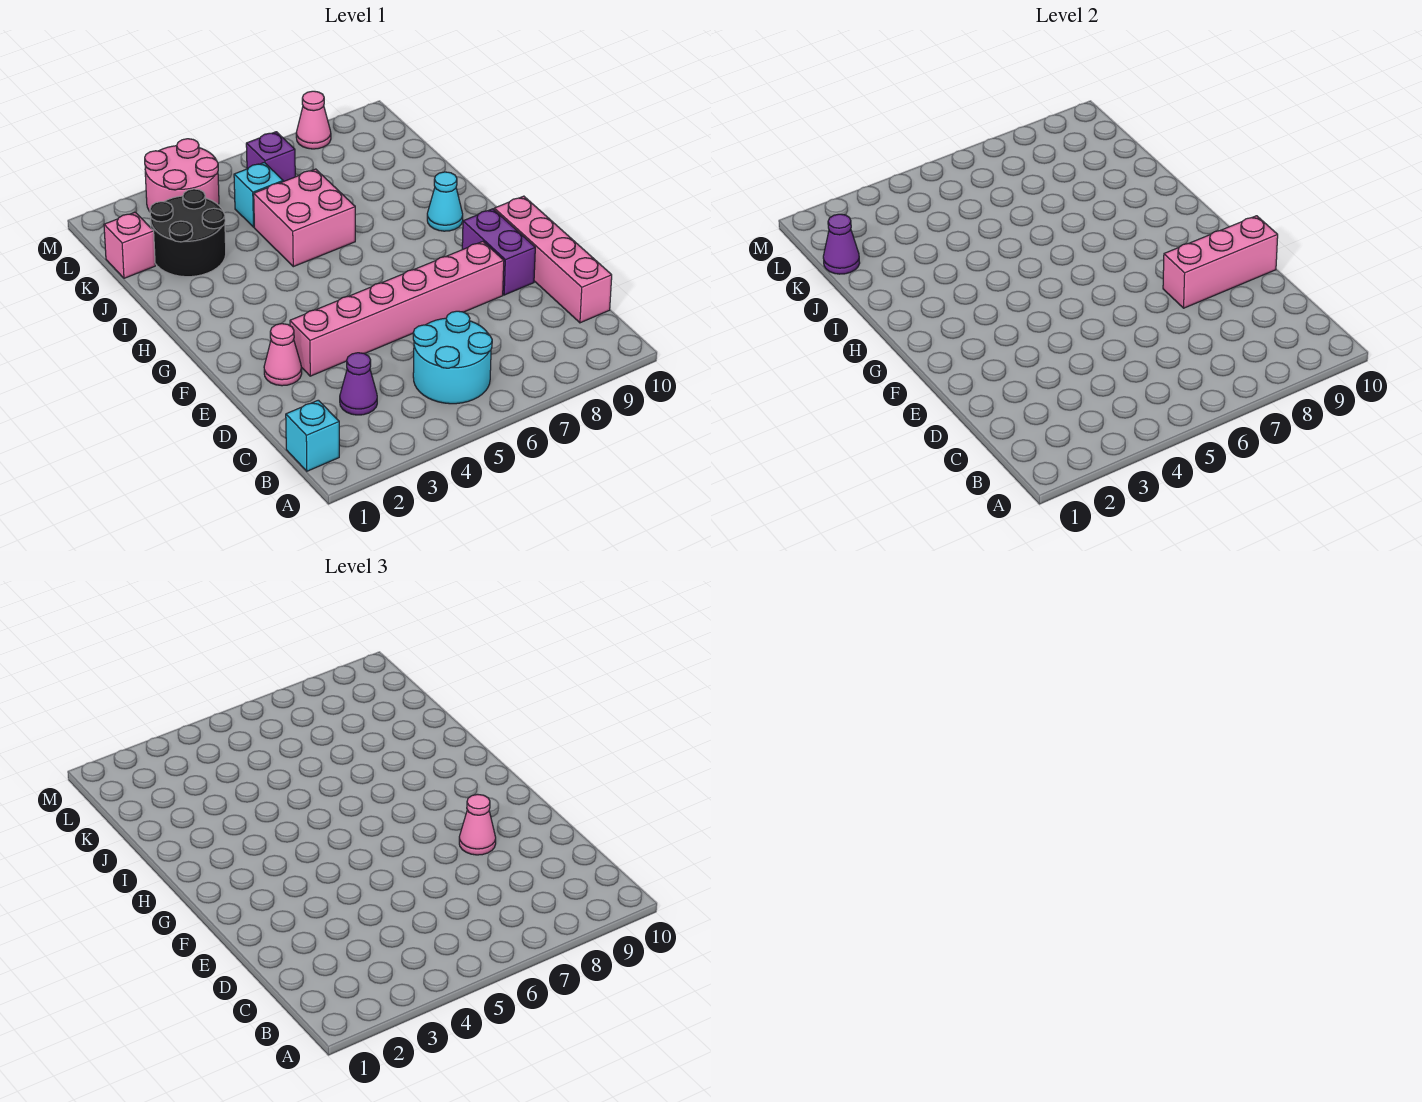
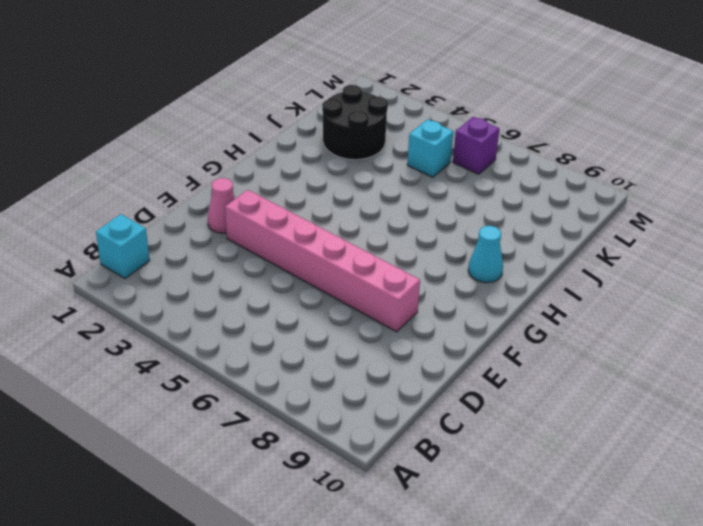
none -> cyan 2x2 round brick [413,311,492,404]
none -> purple 1x1 cone [340,353,377,415]
none -> pink 1x4 brick [494,196,612,323]

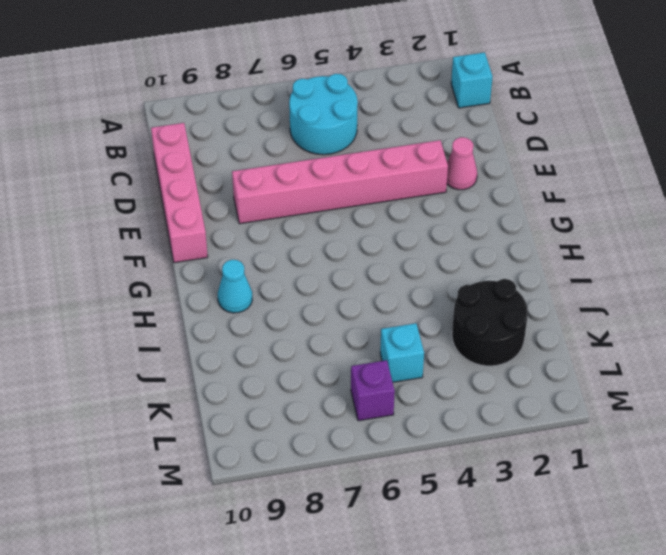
none -> purple 1x1 cone [340,353,377,415]
none -> purple 1x2 brick [462,209,535,295]
none -> pink 2x2 brick [254,169,355,267]

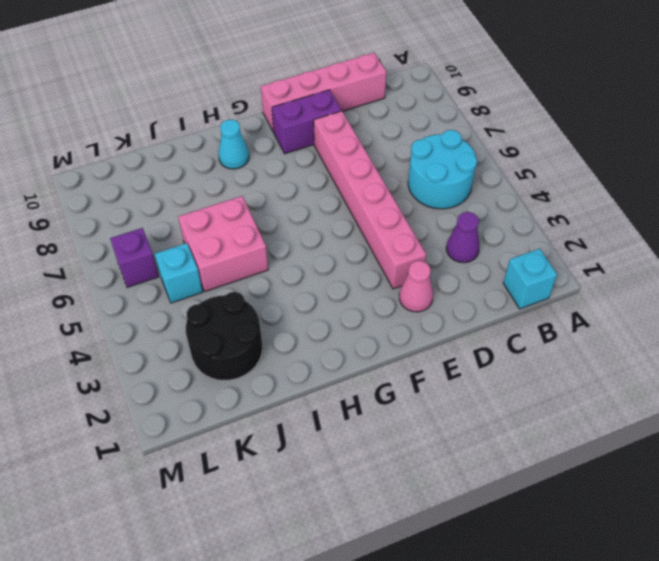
none -> pink 1x1 brick [104,212,155,278]
none -> pink 2x2 round brick [145,139,219,212]
none -> pink 1x1 cone [296,91,331,149]

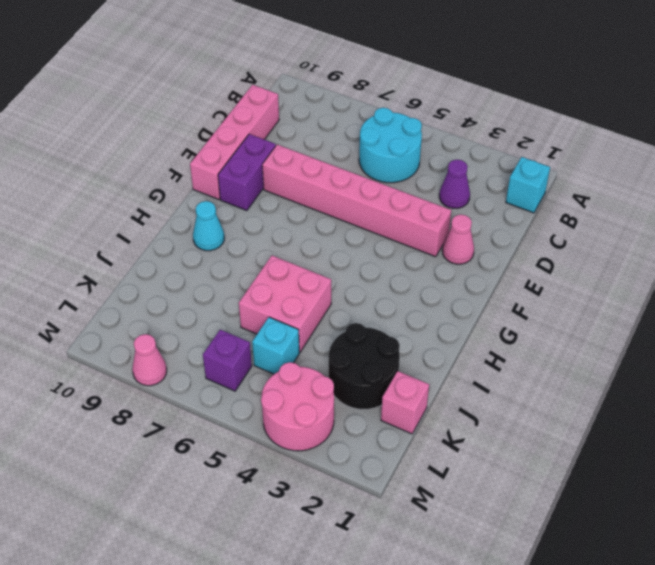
none -> pink 1x3 brick [1163,216,1278,308]
none -> purple 1x1 cone [823,214,860,274]
none -> pink 1x1 cone [459,794,496,855]

